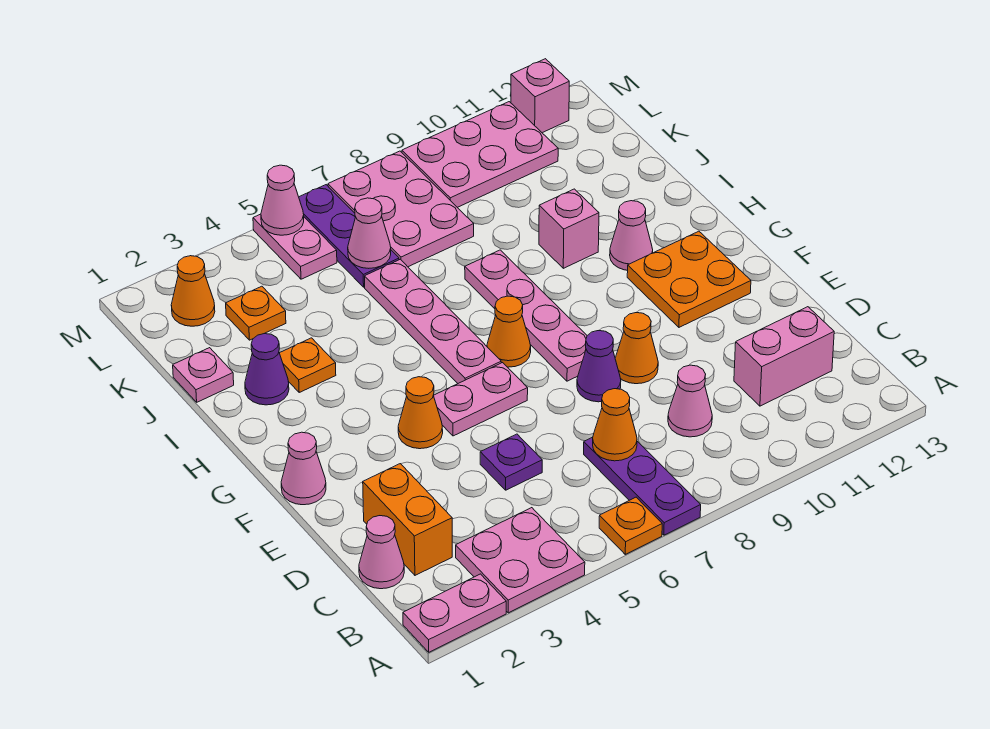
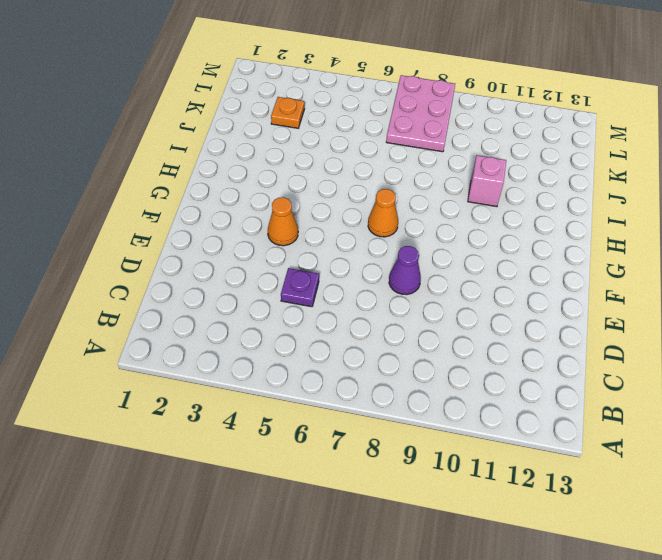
none -> pink 1x2 plate [403,574,506,652]
none -> pink 2x2 plate [456,508,585,613]
none -> orange 1x1 plate [599,497,662,554]
none -> purple 1x3 plate [584,437,701,535]

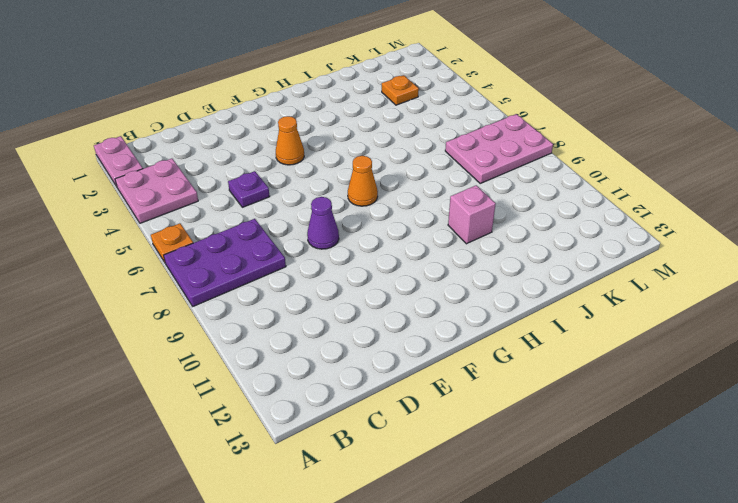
purple 2x3 plate [164,219,286,306] -> purple 1x3 plate [584,437,701,535]
none -> pink 1x1 cone [359,516,404,589]
none -> orange 1x2 brick [363,464,452,575]
none -> pink 1x1 cone [668,365,712,437]
none -> pink 1x2 brick [734,307,834,406]

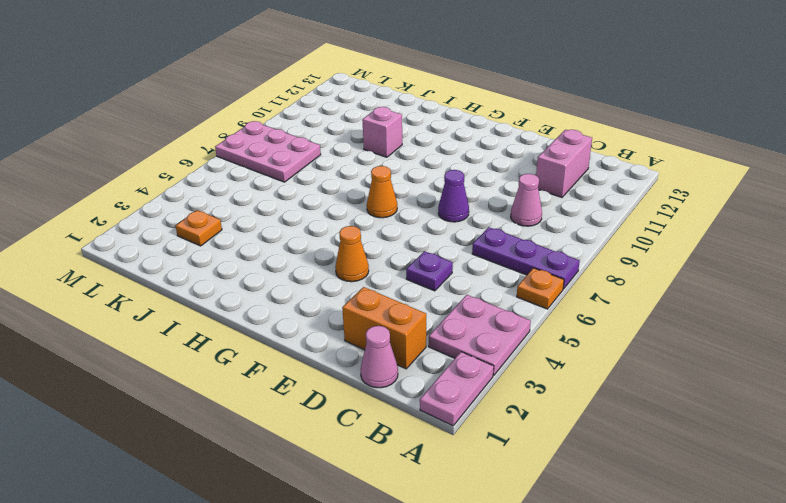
none -> orange 1x1 cone [615,312,658,384]
none -> pink 1x1 cone [281,432,326,505]
none -> pink 1x2 plate [433,363,528,436]
none -> pink 1x4 plate [465,250,587,381]

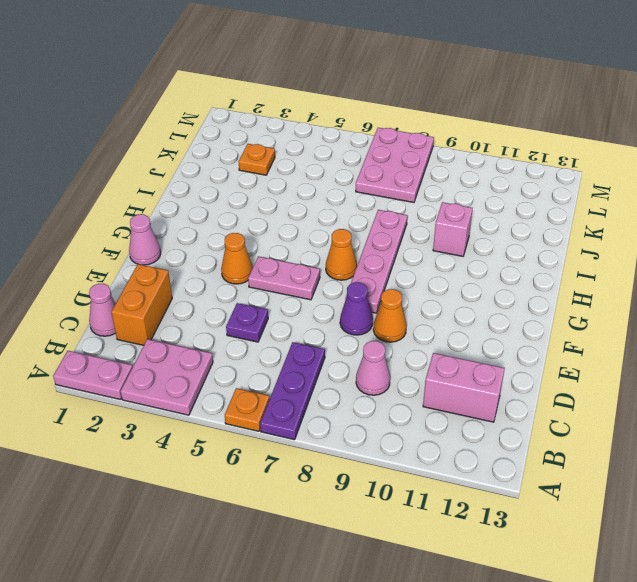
none -> orange 2x2 plate [627,231,751,327]
none -> pink 1x4 plate [365,259,501,383]
none -> pink 1x1 cone [610,201,653,270]
none -> purple 1x1 cone [245,334,289,405]

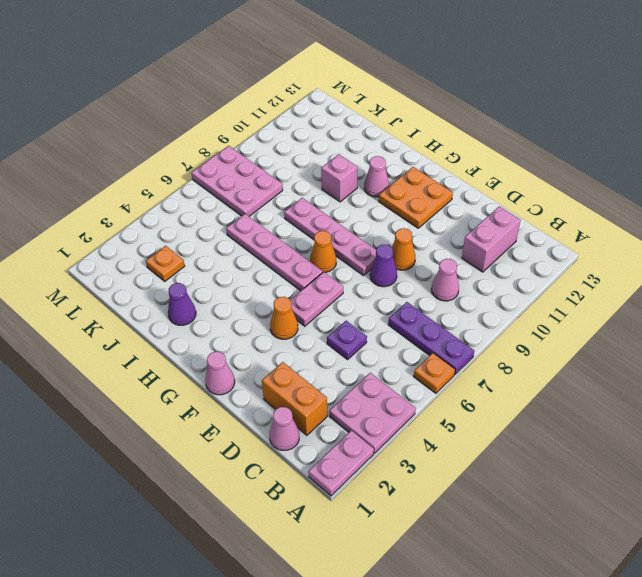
none -> orange 1x1 plate [280,338,336,392]
none -> pink 1x1 plate [173,348,234,402]
none -> purple 1x3 plate [299,185,399,287]
none -> orange 1x1 cone [171,256,215,326]

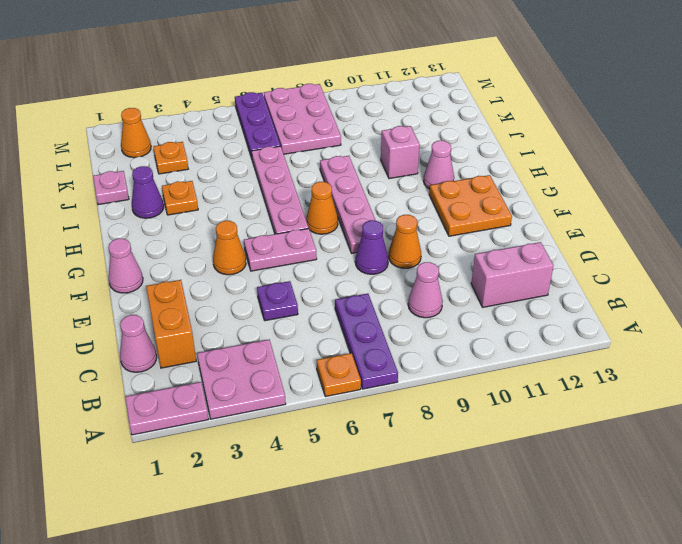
none -> pink 1x2 plate [253,214,337,279]
none -> pink 2x3 plate [402,102,558,207]
none -> pink 1x1 brick [511,59,569,133]
none -> orange 1x1 cone [593,389,637,461]

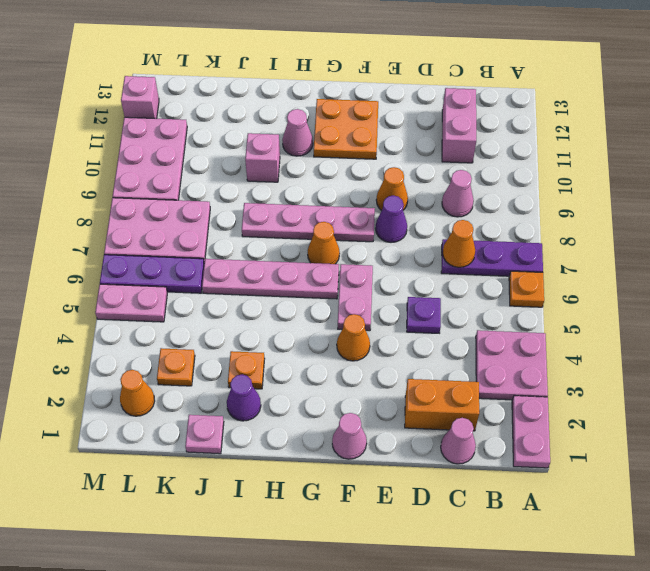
none -> pink 1x1 cone [348,198,391,268]
none -> pink 1x1 cone [261,165,304,235]

